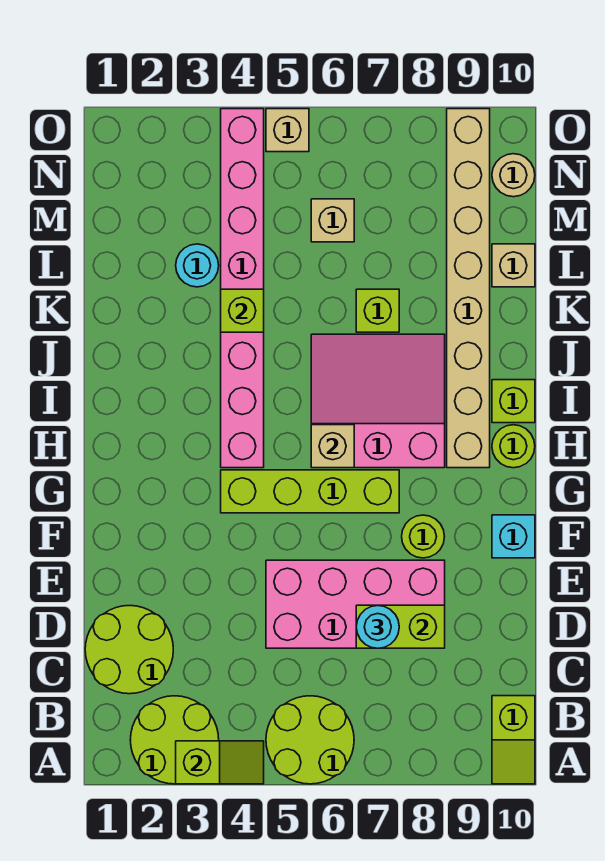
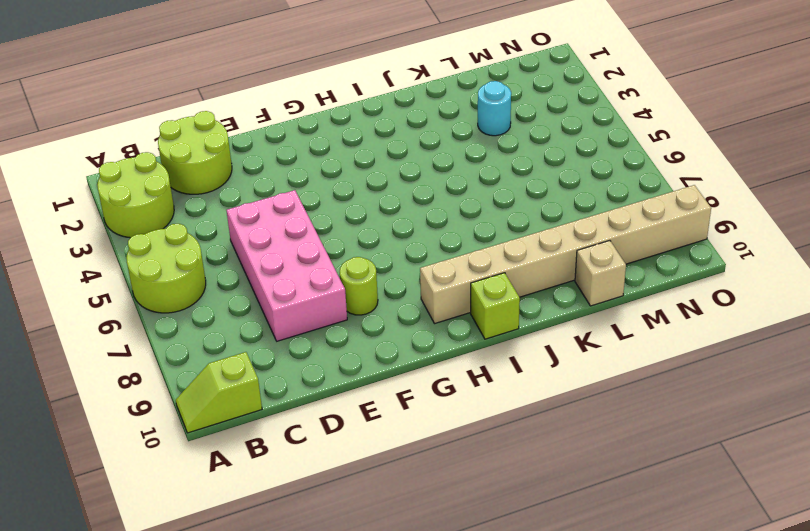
none -> cyan 1x1 brick [492,515,535,558]
none -> lime 1x4 brick [221,470,399,513]
none -> pink 1x8 brick [221,109,264,468]

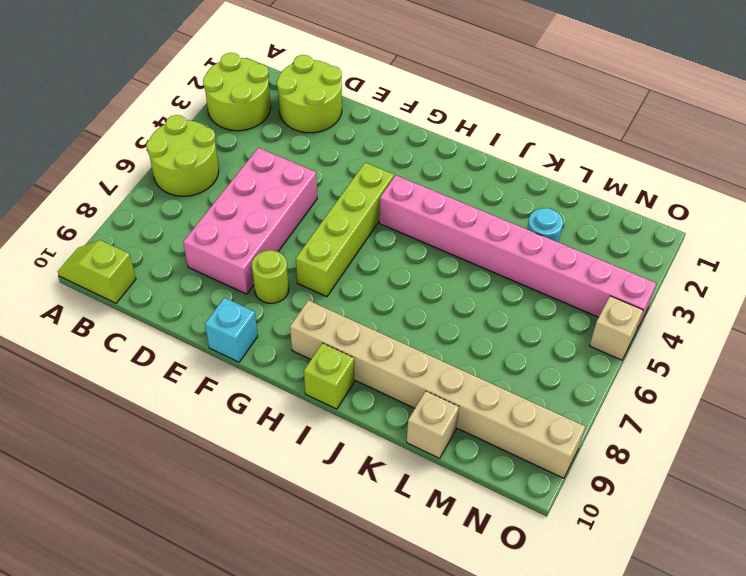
none -> pink 3x3 slope [311,334,445,468]
none -> lime 1x1 round brick [492,425,535,468]
none -> lime 1x1 brick [356,289,399,332]

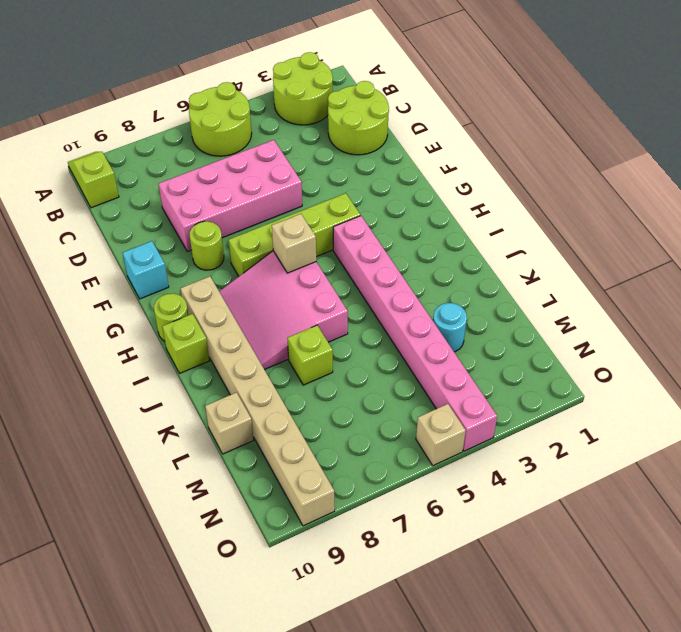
pink 3x3 slope [219,251,348,370] -> pink 3x3 slope turned to [311,334,445,468]
none -> tan 1x1 brick [311,199,354,242]
none -> tan 1x1 round brick [492,154,535,197]
none -> lime 1x2 slope [176,741,264,784]

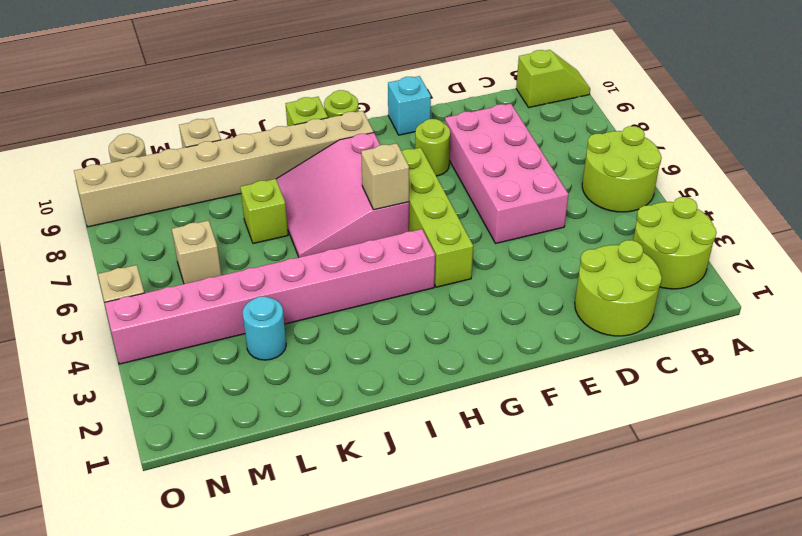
none -> lime 1x2 slope [176,741,264,784]
none -> lime 1x2 brick [356,605,445,648]
none -> lime 1x1 brick [221,289,264,332]

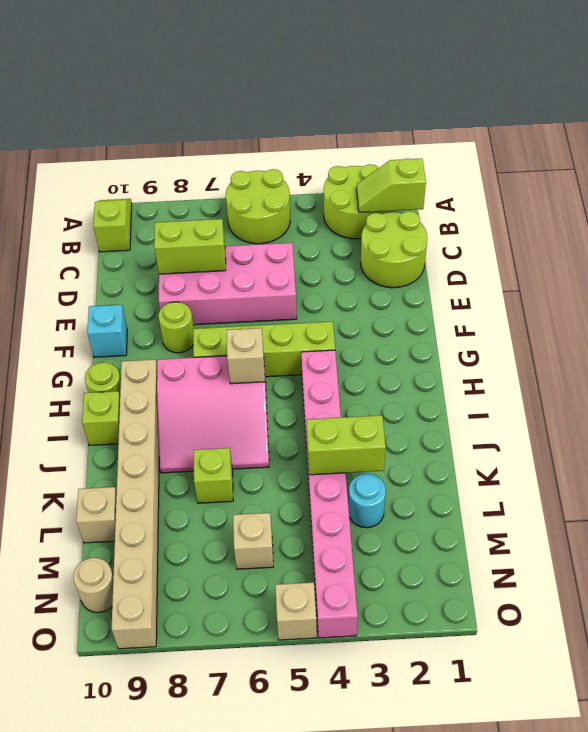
lime 1x2 slope [356,159,426,212] -> lime 1x2 slope moved to [176,741,264,784]
lime 1x2 brick [307,415,386,475] -> lime 1x1 brick [221,289,264,332]
none -> cyan 1x1 round brick [356,605,399,648]

